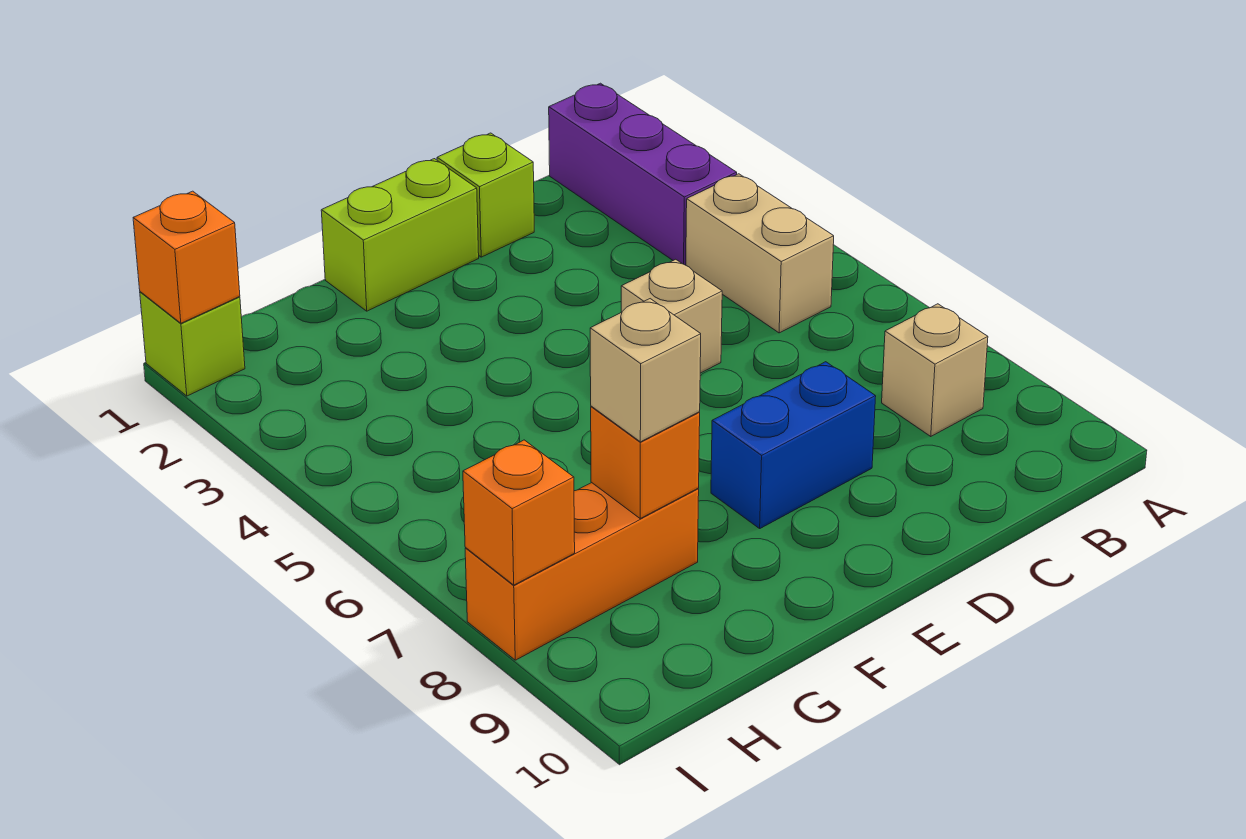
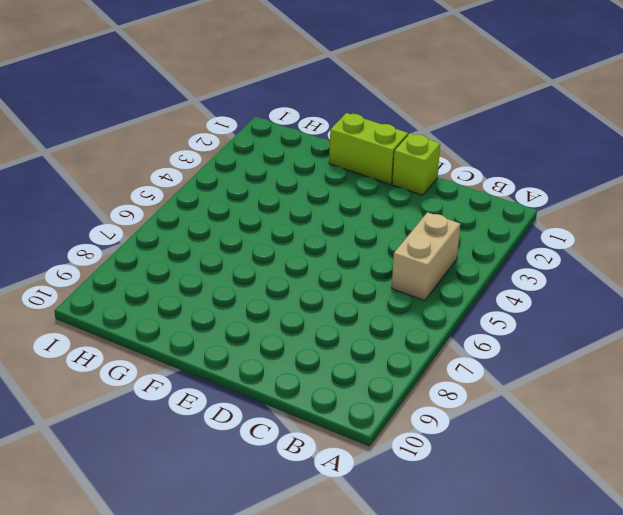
none -> purple 1x3 brick [549,83,737,265]
none -> tan 1x1 brick [882,304,988,436]
none -> tan 1x1 brick [621,259,722,373]

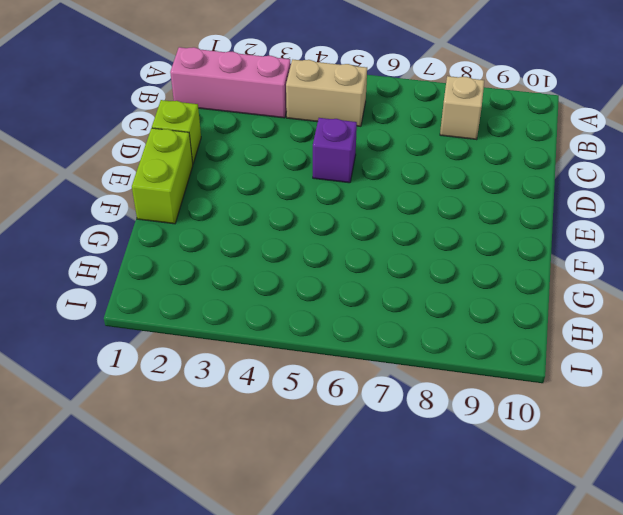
pink 1x3 brick [170,47,291,118] -> purple 1x3 brick [549,83,737,265]
purple 1x1 brick [313,118,357,183] -> tan 1x1 brick [621,259,722,373]
none -> blue 1x2 brick [711,362,876,528]
none -> orange 1x3 brick [465,483,699,660]
none -> lime 1x1 brick [140,292,245,396]

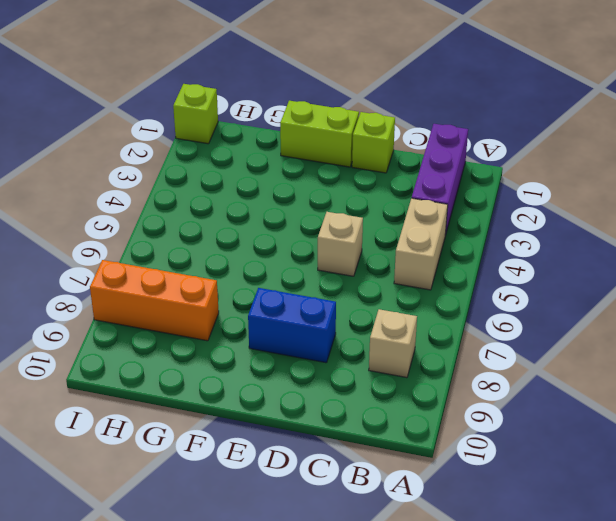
none -> orange 1x1 brick [591,406,700,518]
none -> orange 1x1 brick [133,191,240,323]
none -> orange 1x1 brick [463,440,575,585]

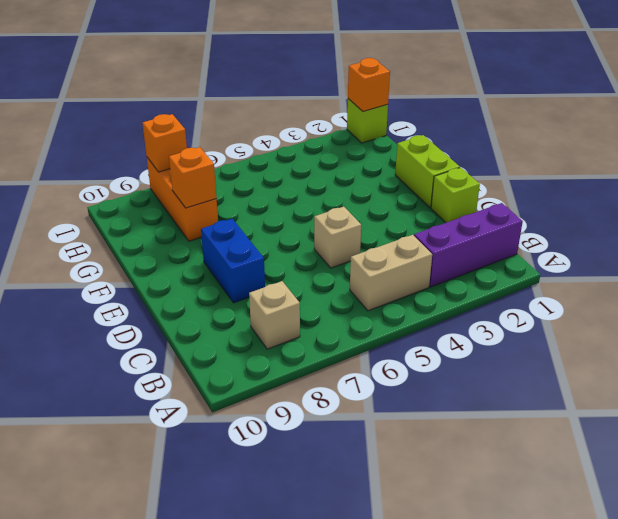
none -> tan 1x1 brick [590,299,701,442]

